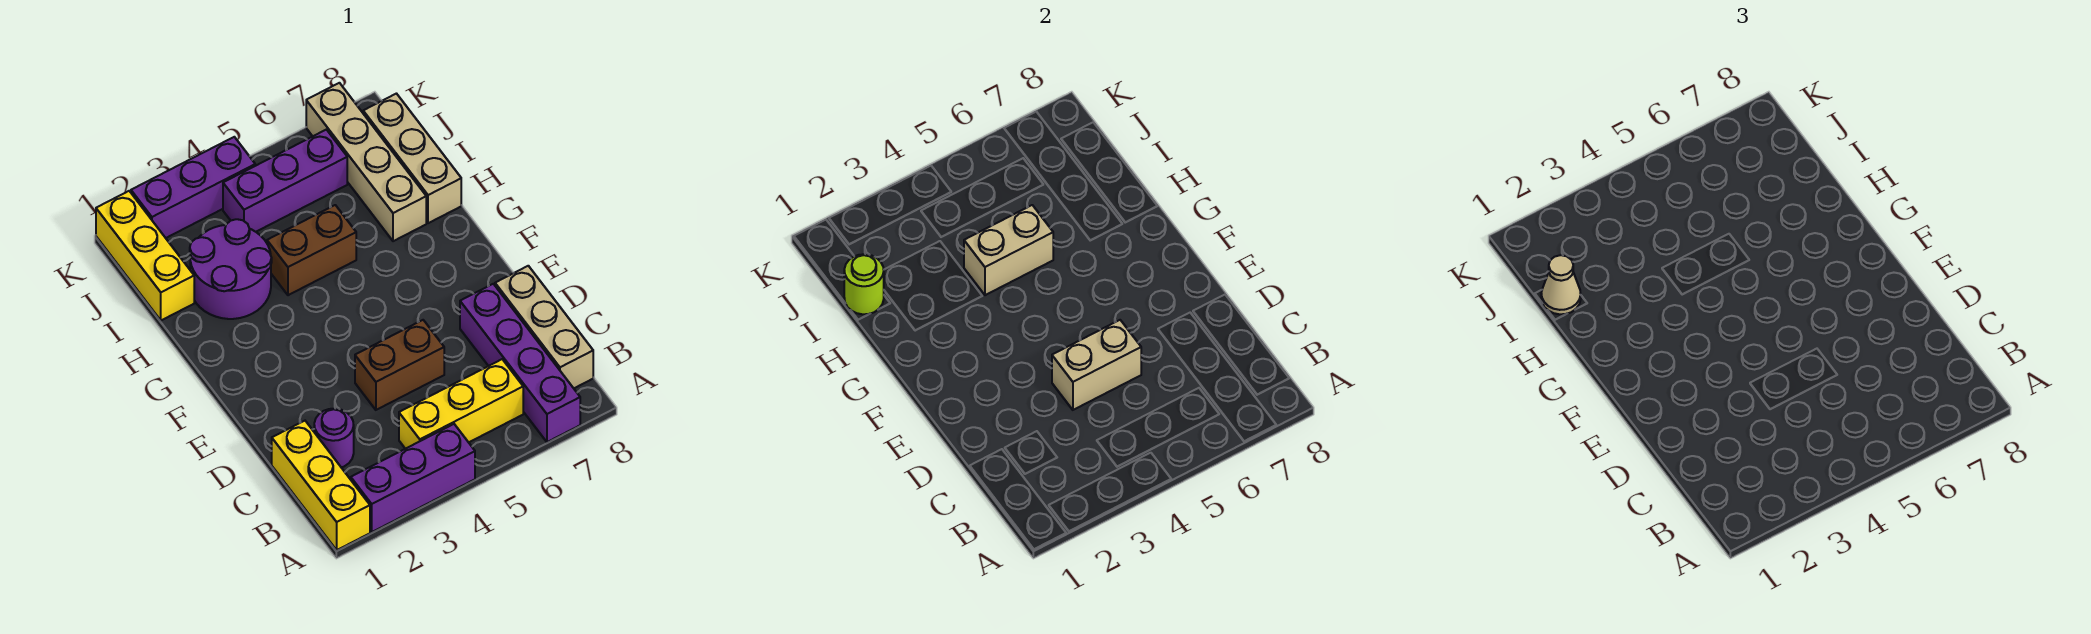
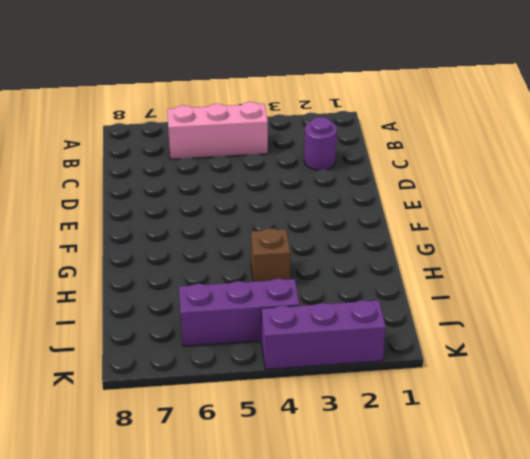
pink 1x3 brick [167,102,268,159] -> yellow 1x3 brick [399,359,523,449]
brown 1x1 brick [251,228,290,282] -> brown 1x2 brick [267,205,356,295]
none -> yellow 1x3 brick [272,421,370,550]
none -> purple 1x3 brick [351,424,475,532]
none -> purple 1x4 brick [460,284,580,442]

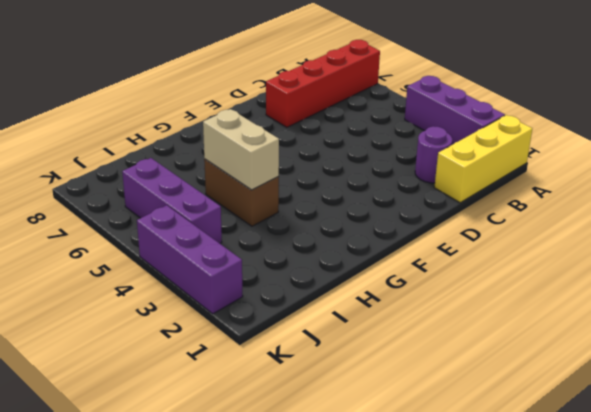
red 1x4 brick [266,40,380,127] -> purple 1x4 brick [460,284,580,442]
none -> yellow 1x3 brick [399,359,523,449]
none -> tan 1x3 brick [495,266,593,388]
none -> brown 1x2 brick [355,320,444,410]

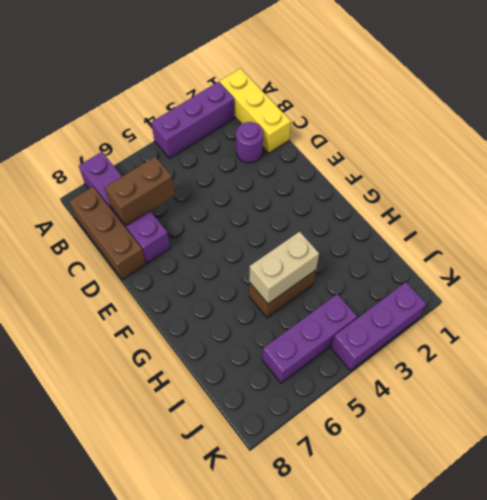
brown 1x3 brick [69,187,146,280] -> tan 1x3 brick [495,266,593,388]
brown 1x2 brick [105,157,175,226] -> brown 1x2 brick moved to [355,320,444,410]
none -> yellow 1x3 brick [399,359,523,449]
none -> purple 2x2 round brick [190,219,272,319]
none -> tan 1x4 brick [306,83,426,241]

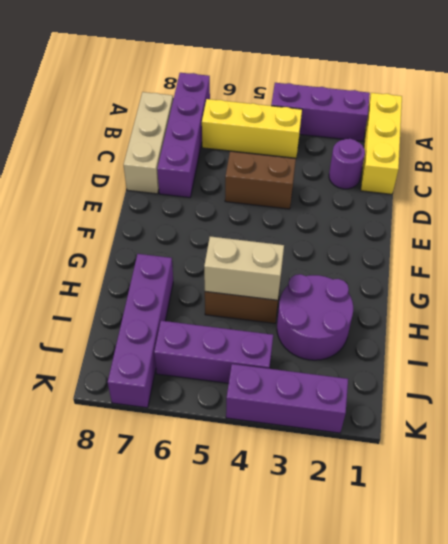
purple 1x4 brick [108,254,173,408] -> tan 1x4 brick [306,83,426,241]
none -> tan 1x3 brick [363,94,461,223]
none -> yellow 1x3 brick [96,191,194,320]
none -> tan 1x2 brick [1052,320,1141,410]

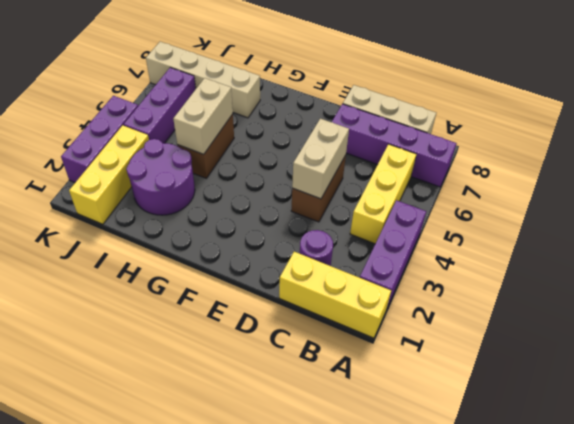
yellow 1x3 brick [69,125,149,224] -> yellow 1x3 brick turned to [96,191,194,320]
none -> tan 1x3 brick [363,94,461,223]
none -> lime 1x1 round brick [844,254,884,314]
none -> tan 1x1 cone [1541,255,1581,314]

